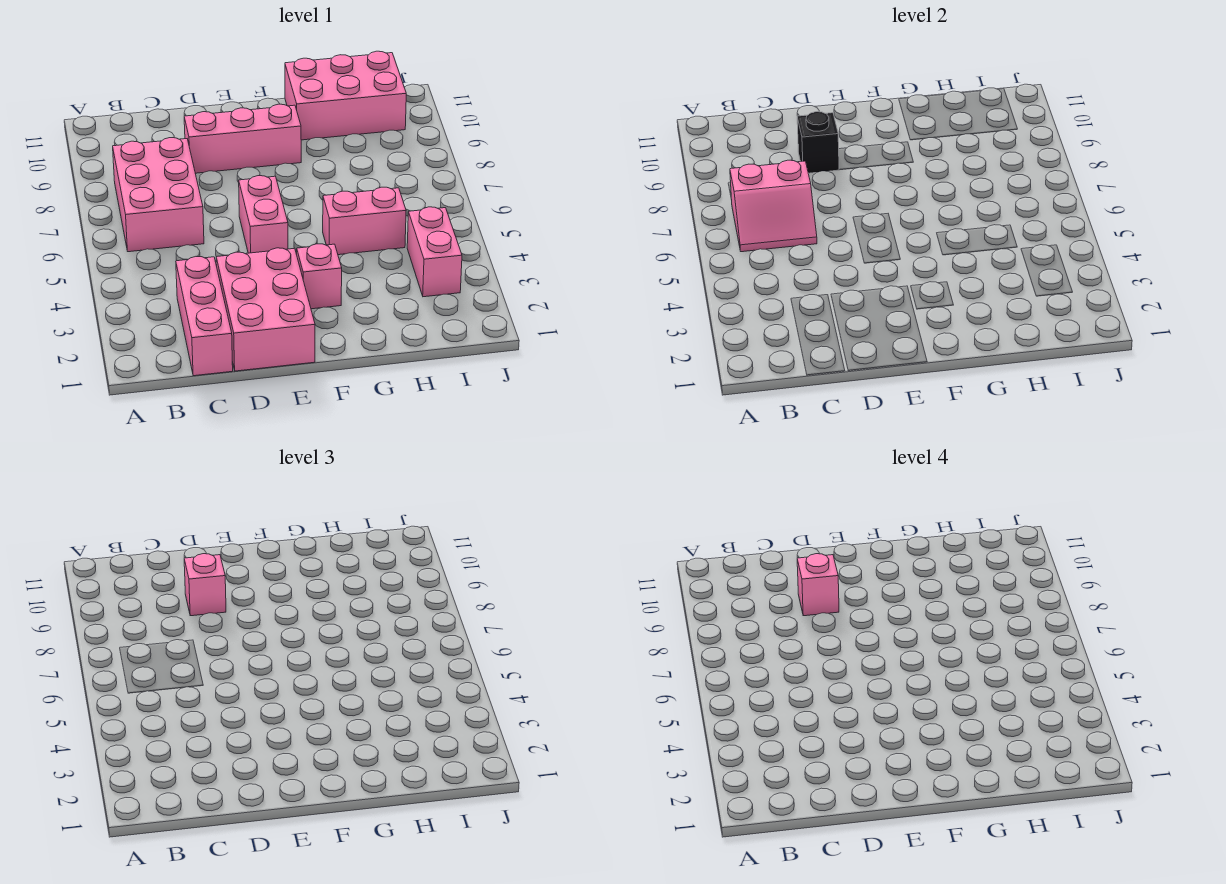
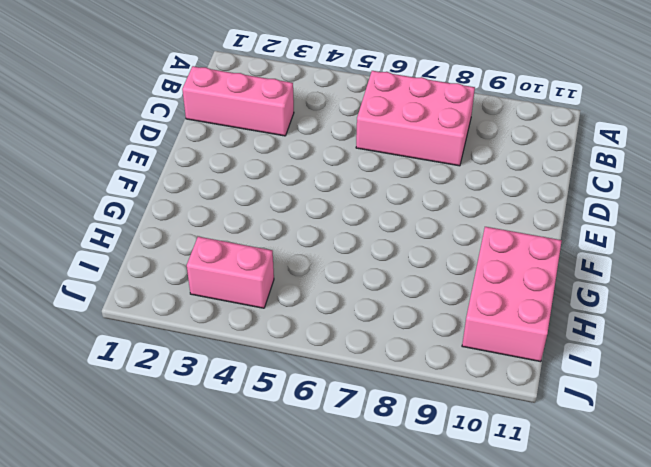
none -> pink 2x3 brick [216,248,315,371]
none -> pink 1x3 brick [184,104,301,173]
none -> pink 1x2 brick [239,176,288,253]

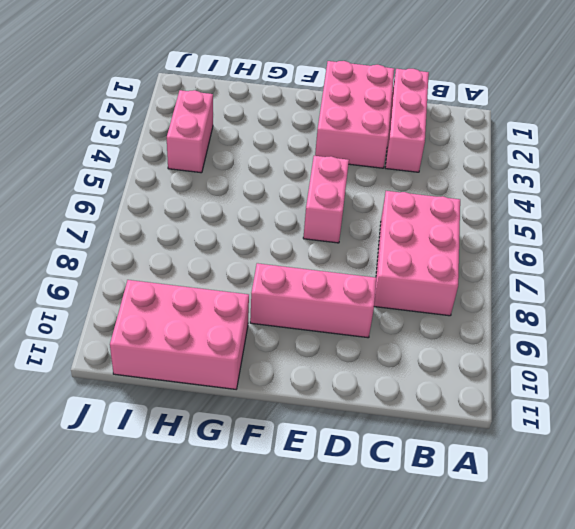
none -> pink 1x1 brick [297,244,342,309]
none -> pink 1x2 brick [323,187,406,255]
none -> pink 2x2 slope [730,160,817,252]

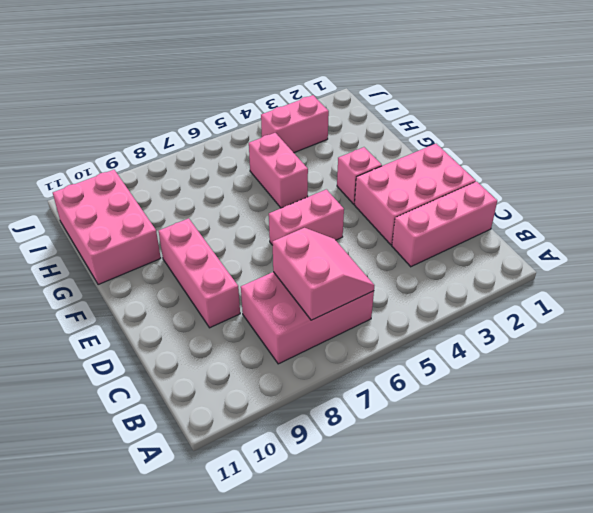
none -> black 1x1 brick [797,112,839,173]
none -> pink 1x1 brick [184,554,226,616]
none -> pink 1x1 brick [797,554,839,616]

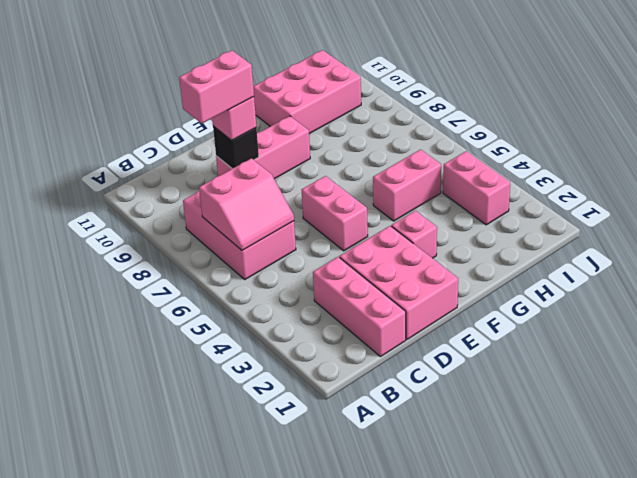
pink 1x2 brick [179,51,254,123] -> pink 1x1 brick [797,554,839,616]

